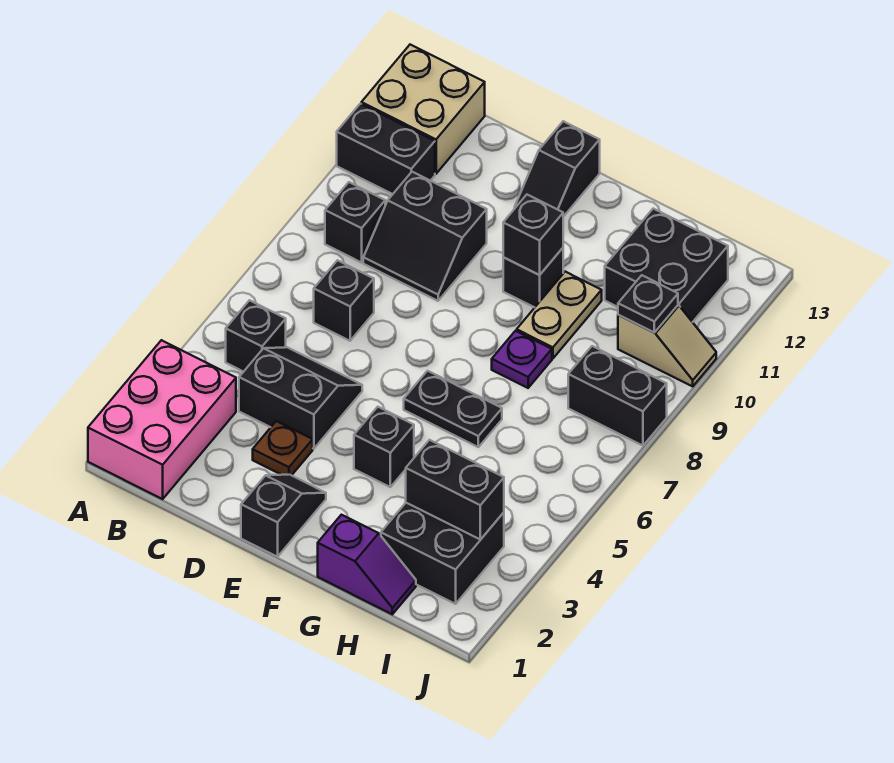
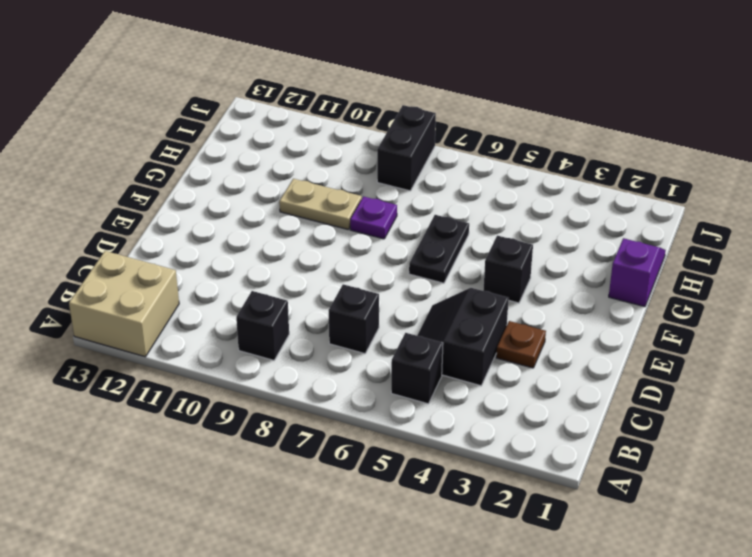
none -> pink 2x3 brick [88,340,236,499]
none -> black 1x2 brick [337,104,435,194]
none -> black 2x2 slope [363,172,487,301]

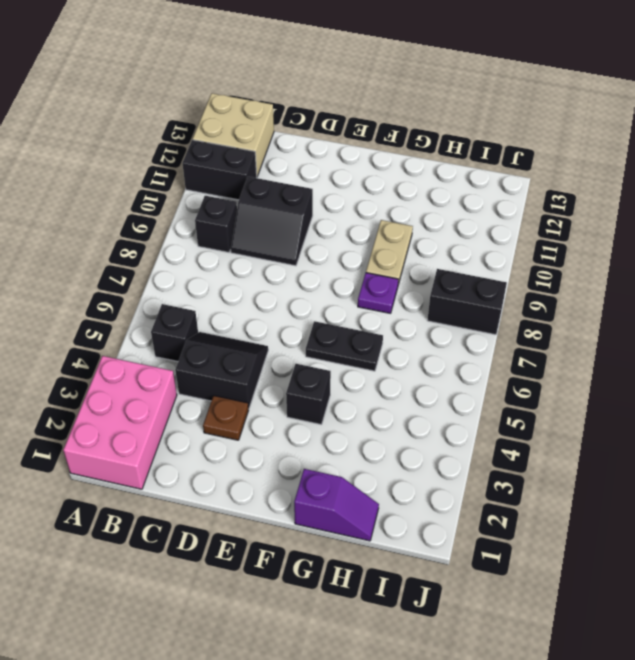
none -> black 1x1 brick [314,260,374,341]
none -> black 1x2 slope [241,475,326,557]
none -> black 1x2 slope [515,121,600,217]

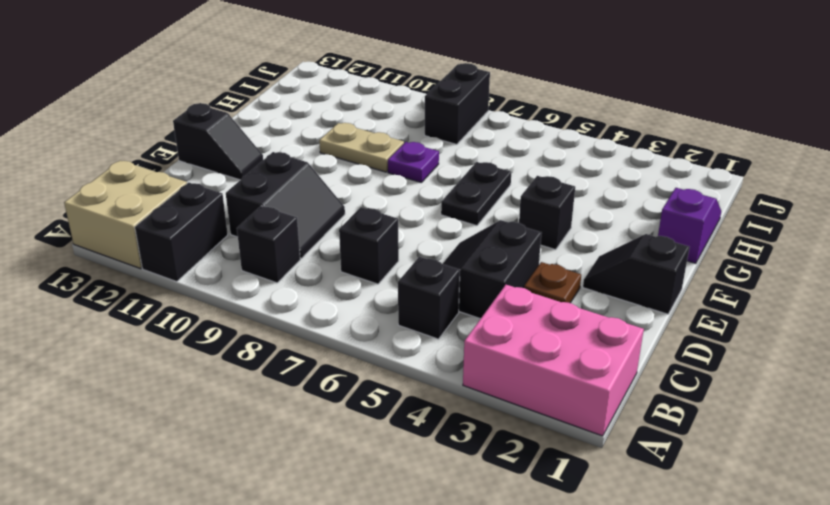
none -> black 1x1 brick [503,248,563,307]
none -> black 2x2 brick [381,503,504,604]
none -> black 2x2 brick [605,209,728,322]

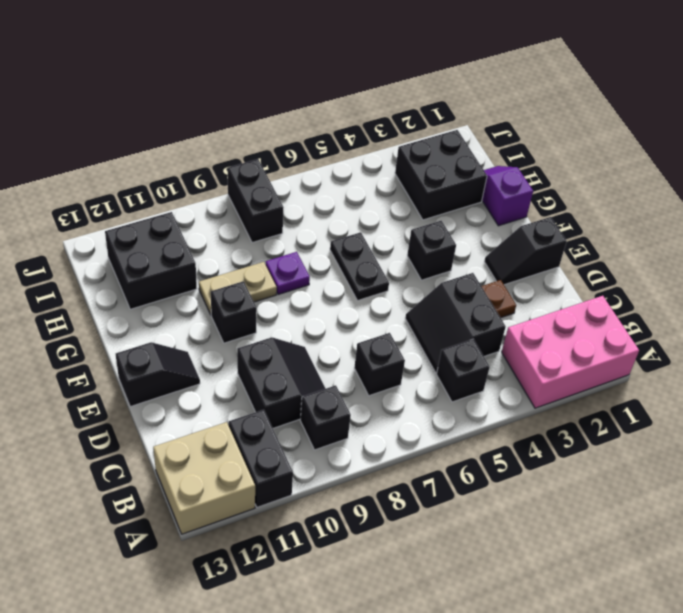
none -> tan 1x2 slope [618,305,716,386]
none -> black 1x1 brick [503,195,563,275]
none -> black 1x2 brick [406,440,504,540]

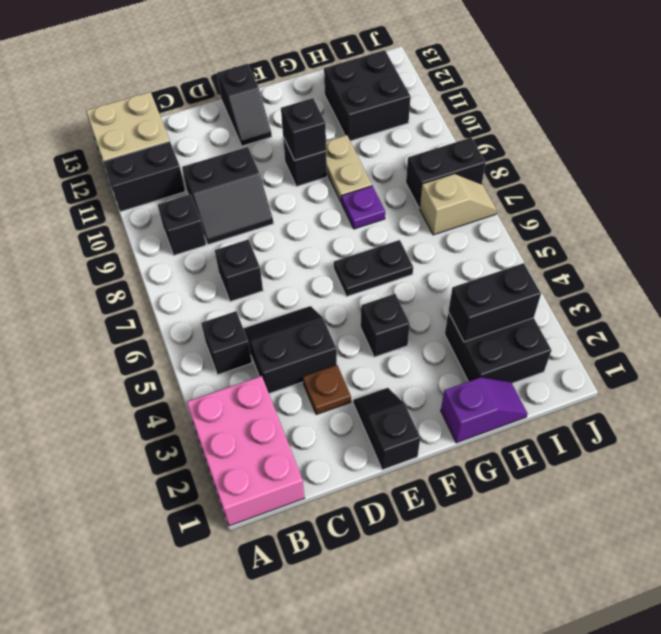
tan 1x2 slope [420,174,497,235] -> tan 1x2 slope moved to [618,305,716,386]
none -> black 1x1 plate [618,275,678,332]

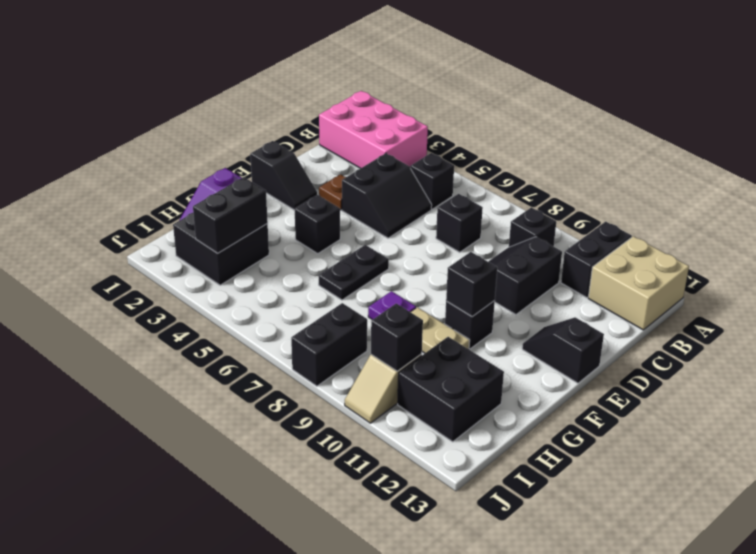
black 1x1 brick [371,304,423,371] -> black 1x1 plate [618,275,678,332]

